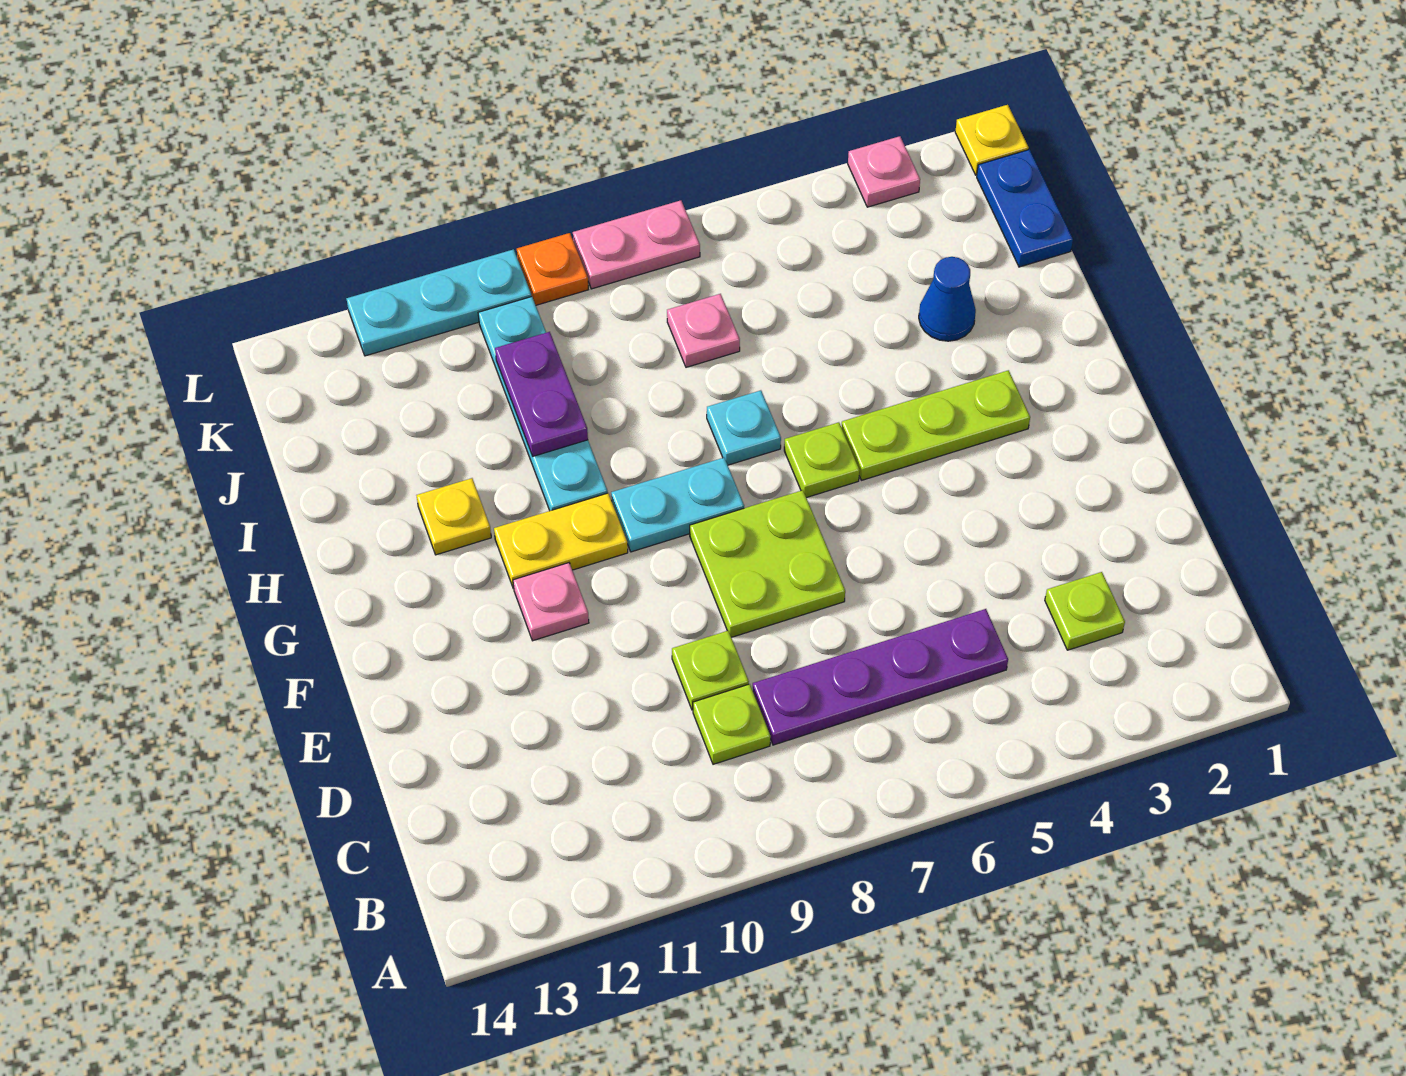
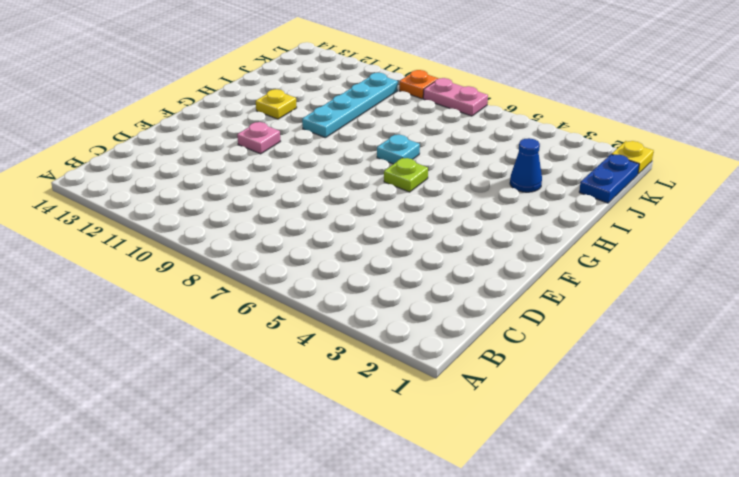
none -> lime 1x1 plate [1045,572,1125,650]
none -> purple 1x4 plate [753,609,1008,745]
none -> lime 1x1 plate [693,684,771,764]

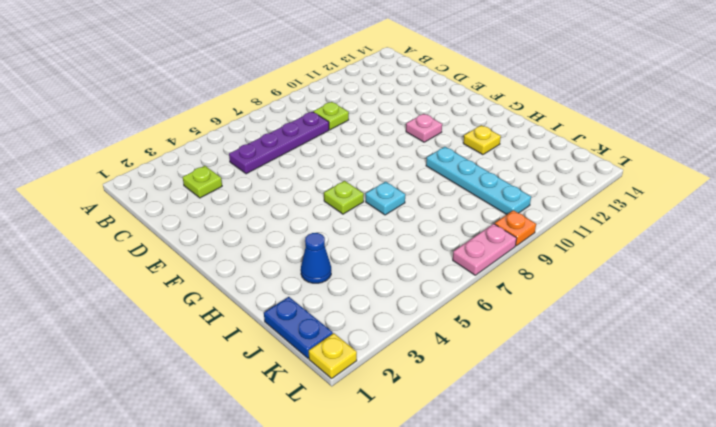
none -> lime 1x1 plate [672,631,749,710]
none -> lime 2x2 plate [690,490,845,637]
none -> lime 1x3 plate [841,370,1030,480]

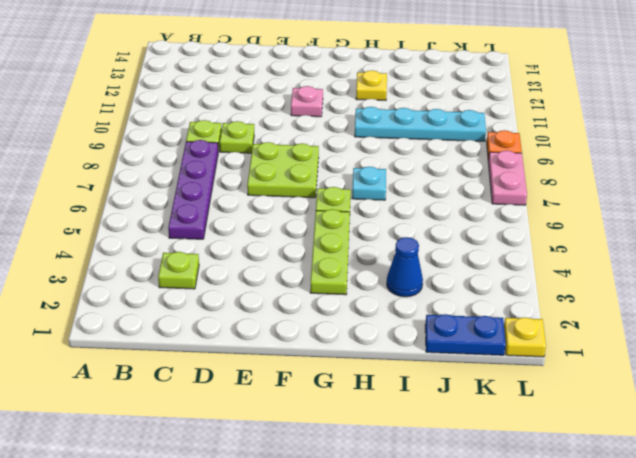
none -> cyan 1x2 plate [611,458,744,552]
none -> yellow 1x2 plate [494,493,628,588]
none -> pink 1x1 plate [667,294,740,367]

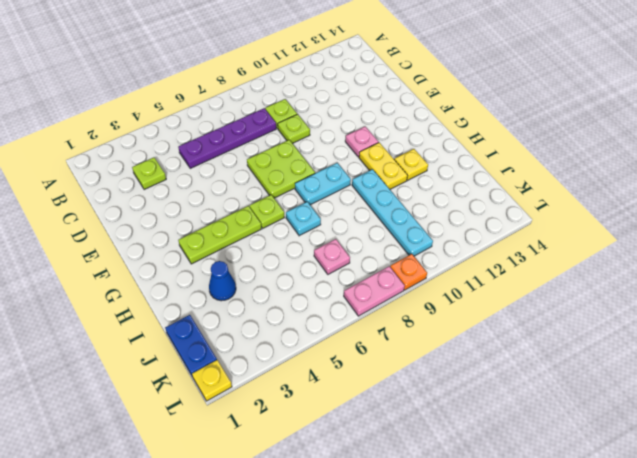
yellow 1x2 plate [359,143,408,189] -> yellow 1x2 plate turned to [494,493,628,588]
none -> pink 1x1 plate [848,136,920,207]
none -> cyan 1x3 plate [346,249,532,356]
none -> purple 1x2 plate [495,332,588,456]

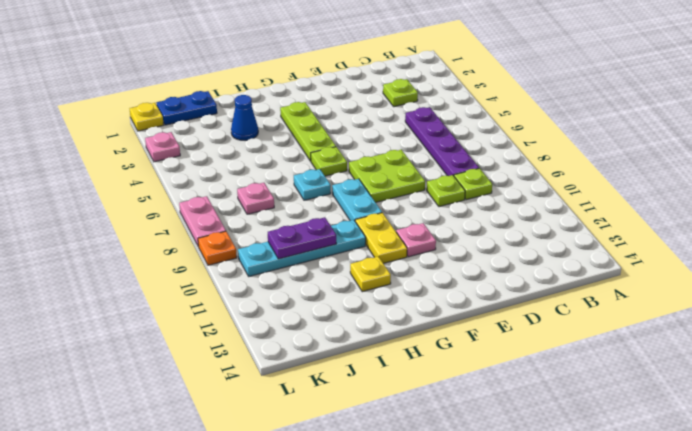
none -> cyan 1x3 plate [346,249,532,356]

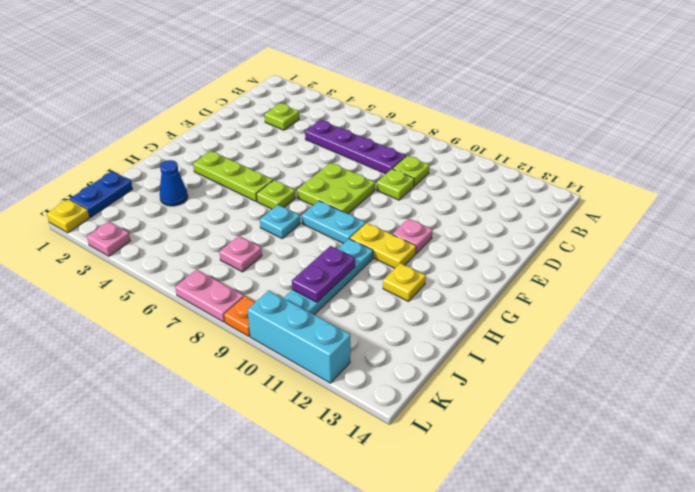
cyan 1x3 brick [247,291,350,383] -> cyan 1x3 plate [346,249,532,356]

